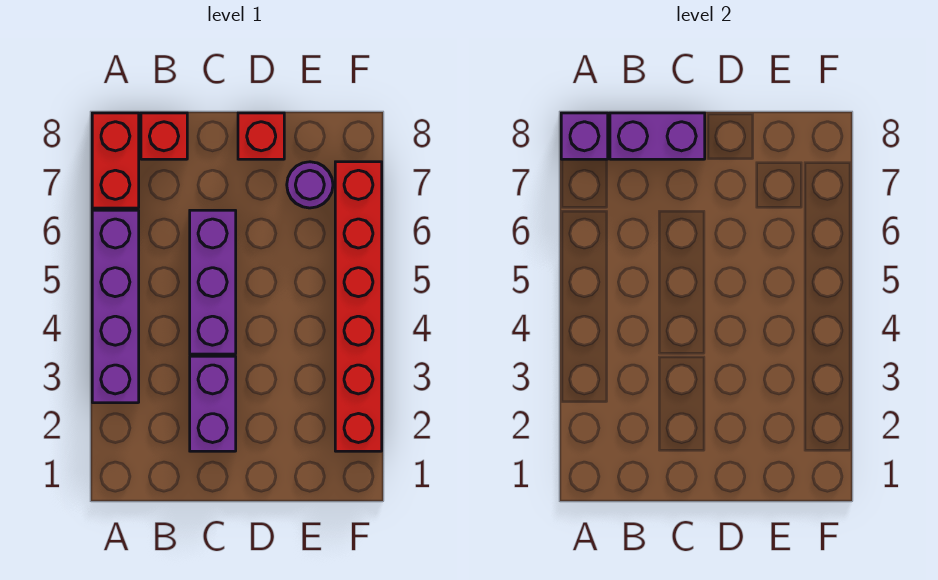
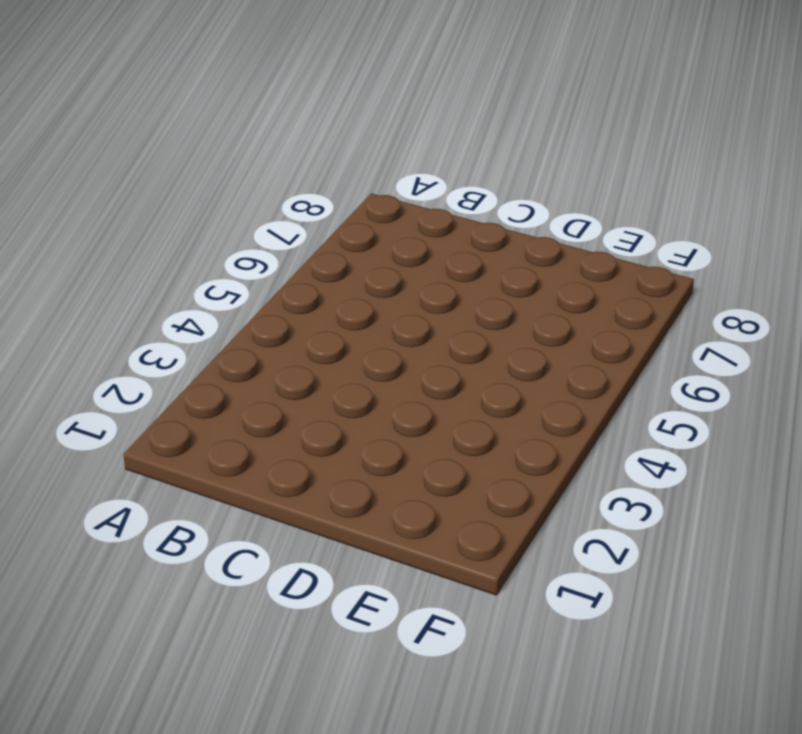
none -> purple 1x4 brick [92,210,139,403]
none -> red 1x2 brick [92,113,139,208]

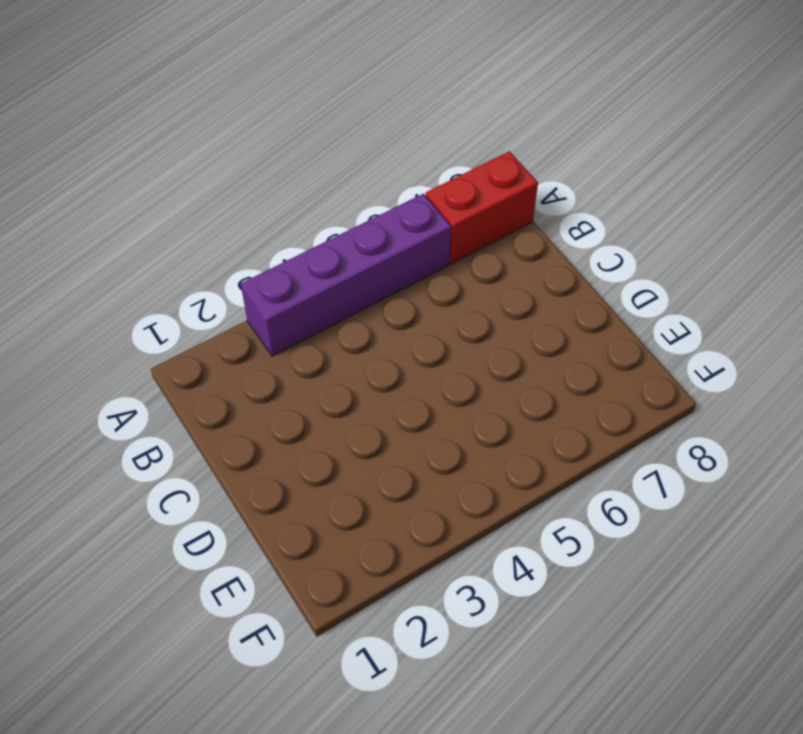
none -> red 1x1 brick [141,113,187,159]
none -> purple 1x2 brick [190,356,236,451]

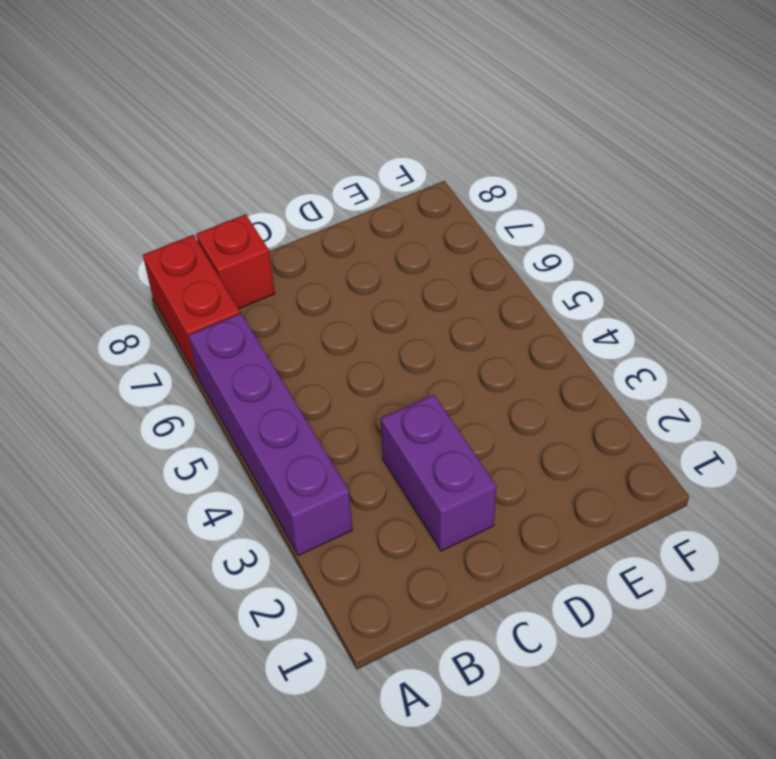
none -> purple 1x3 brick [190,210,236,354]
none -> red 1x1 brick [238,113,284,159]

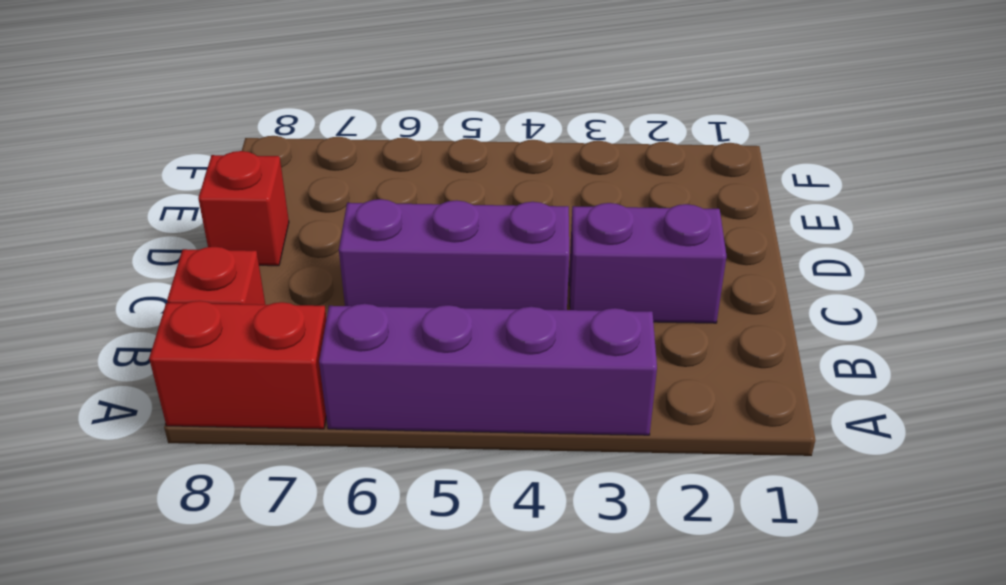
none -> purple 1x1 round brick [287,162,333,208]
none -> red 1x6 brick [335,162,382,451]

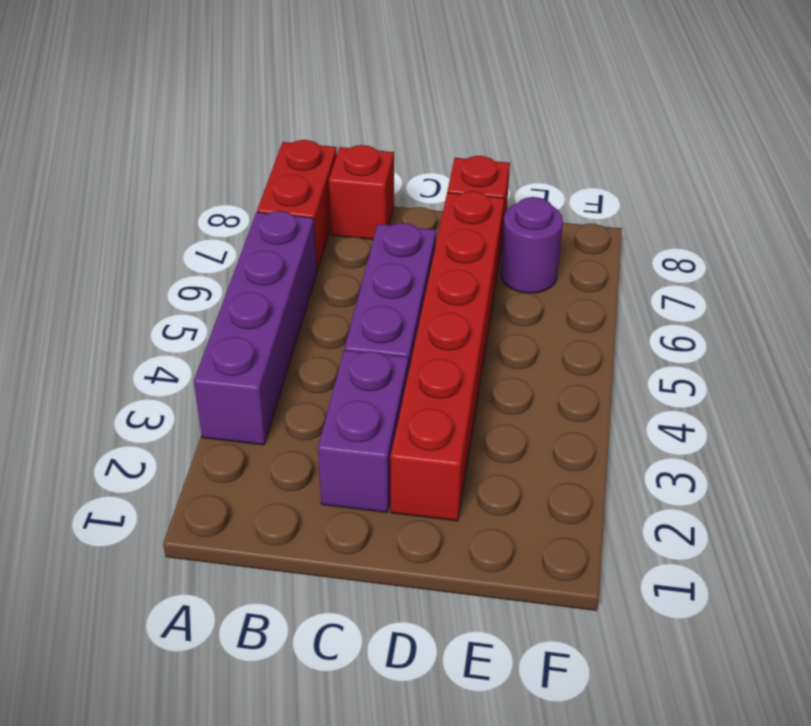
red 1x6 brick [391,191,504,521] -> red 1x6 brick moved to [335,162,382,451]
none -> purple 1x1 brick [561,113,608,159]
none -> purple 1x2 brick [610,113,705,159]

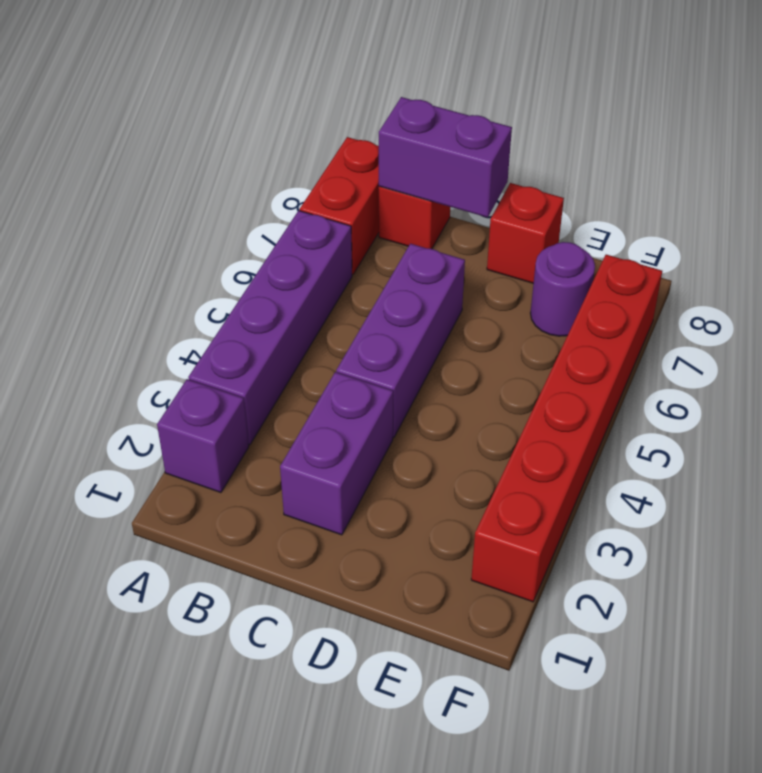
purple 1x1 brick [157,379,249,493] -> purple 1x1 brick moved to [561,113,608,159]

